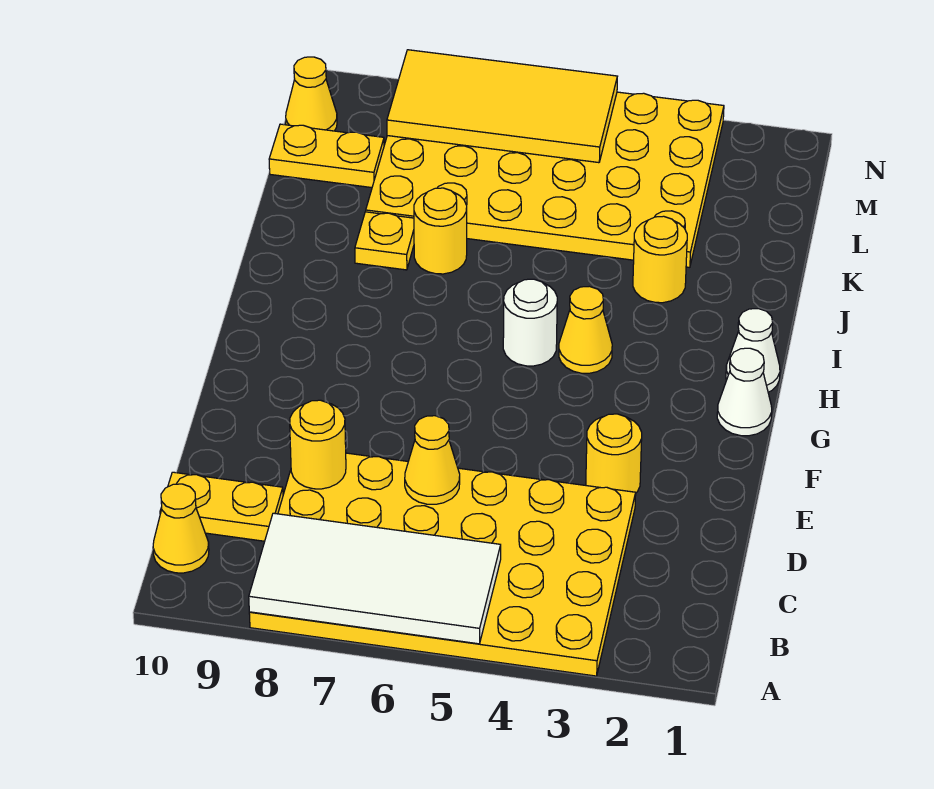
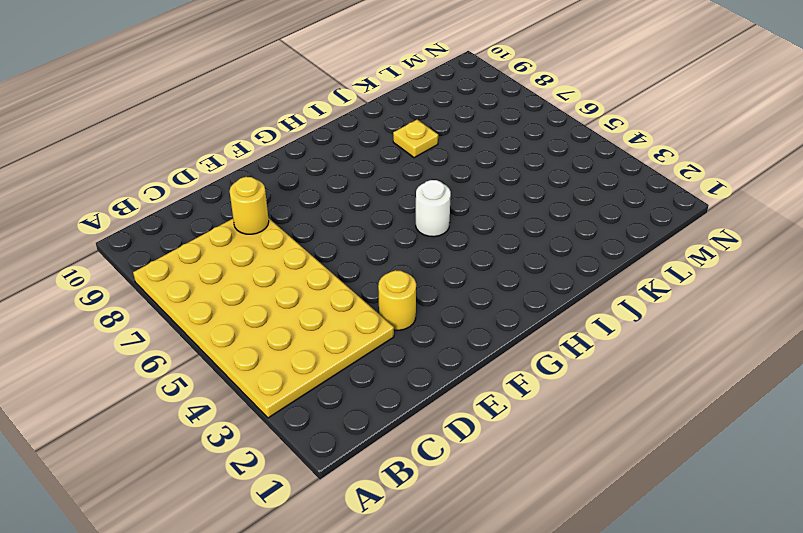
none -> yellow 1x1 cone [153,484,209,573]
none -> yellow 1x2 plate [160,472,283,541]
none -> white 1x1 cone [717,348,772,436]

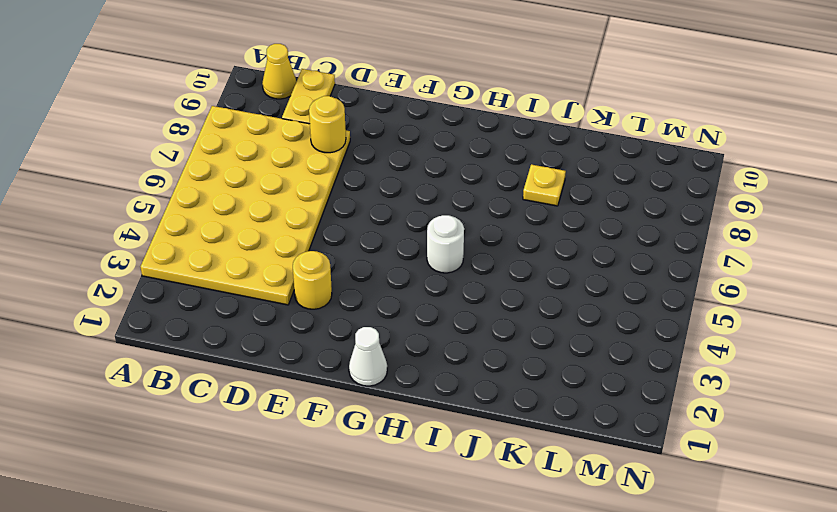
none -> white 1x1 cone [726,309,780,392]
none -> yellow 1x1 cone [559,286,612,373]
none -> yellow 1x1 round brick [633,216,687,303]

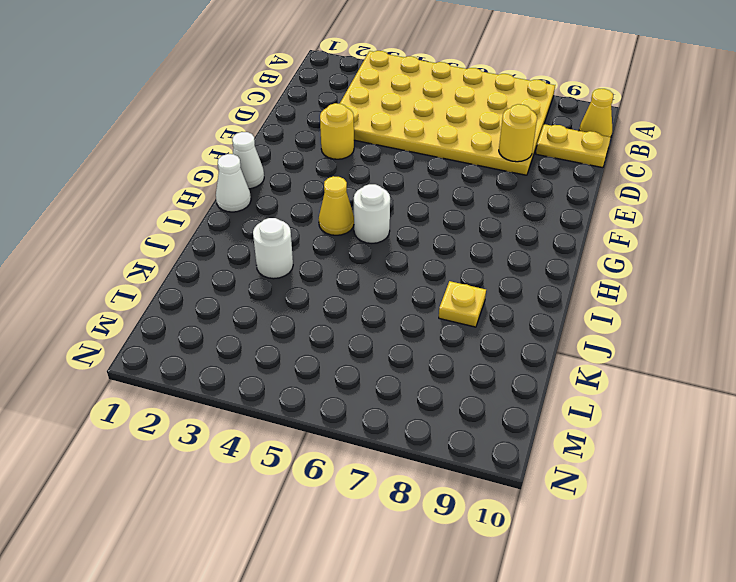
white 1x1 round brick [253,218,293,279] -> yellow 1x1 round brick [633,216,687,303]
none -> yellow 1x1 round brick [414,188,467,274]
none -> yellow 4x6 plate [366,92,724,267]
none -> yellow 1x2 plate [269,124,384,188]

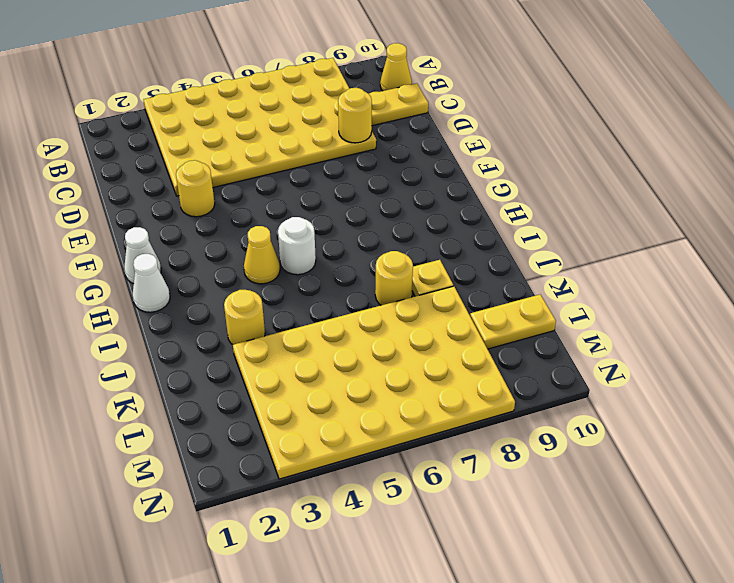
none -> yellow 1x1 cone [286,57,337,131]
none -> white 2x4 tile [249,513,501,644]
none -> yellow 1x1 cone [405,416,460,504]

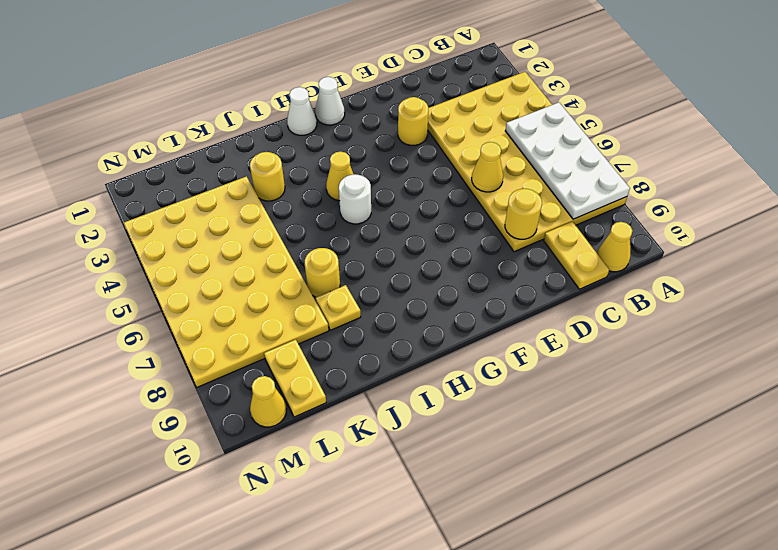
white 2x4 plate [505,103,630,219] -> white 2x4 tile [249,513,501,644]
none -> yellow 2x4 tile [387,50,617,163]

